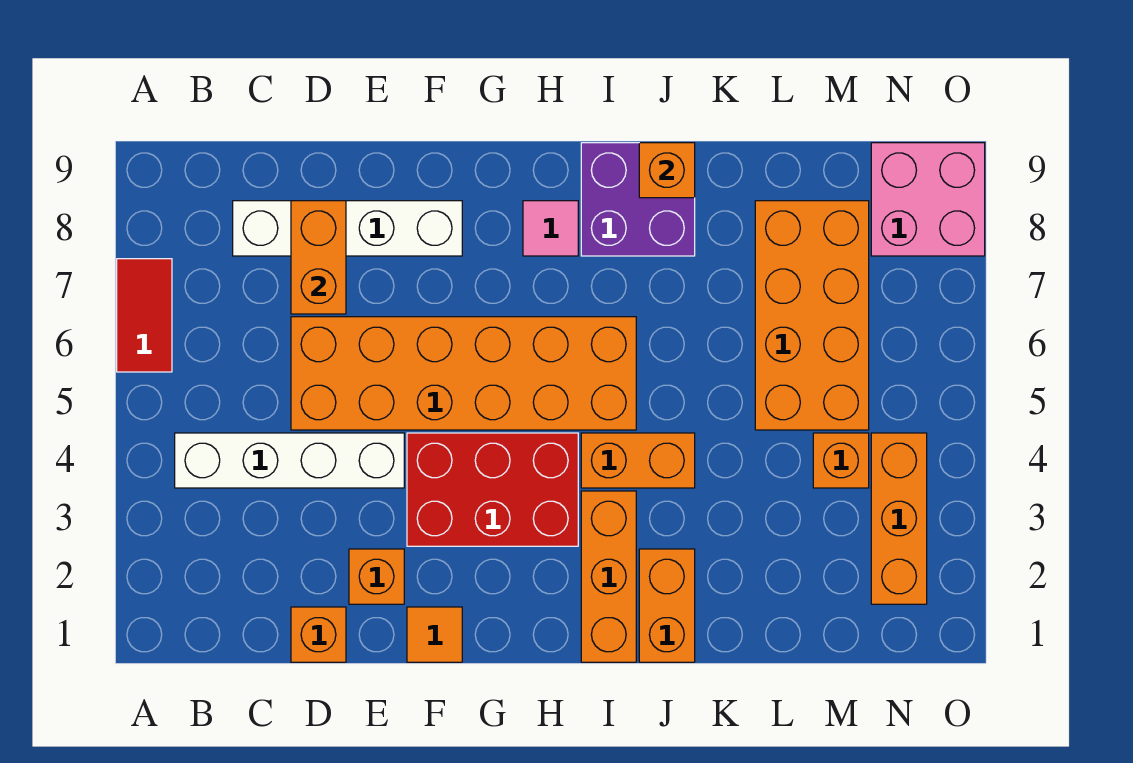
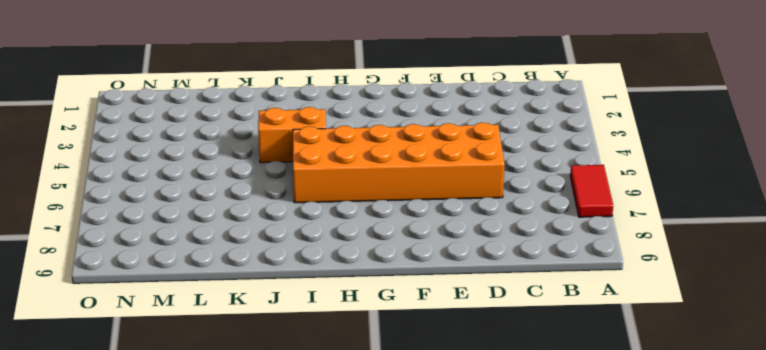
none -> white 1x4 brick [175,433,404,488]
none -> white 1x4 brick [233,201,462,256]
none -> orange 1x1 brick [291,607,346,662]

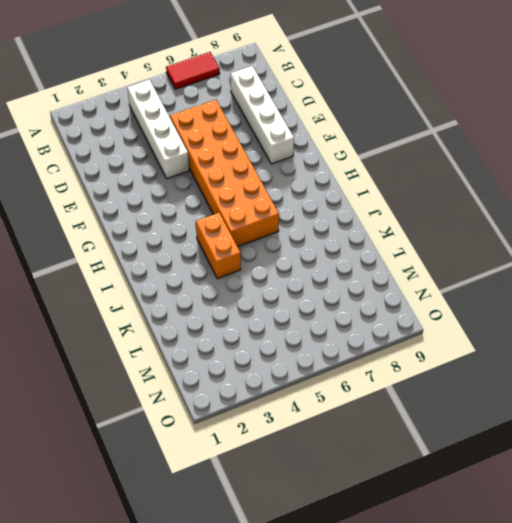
none -> orange 1x1 brick [291,607,346,662]
none -> orange 1x1 brick [349,549,404,604]
none -> orange 1x1 tile [407,607,462,662]

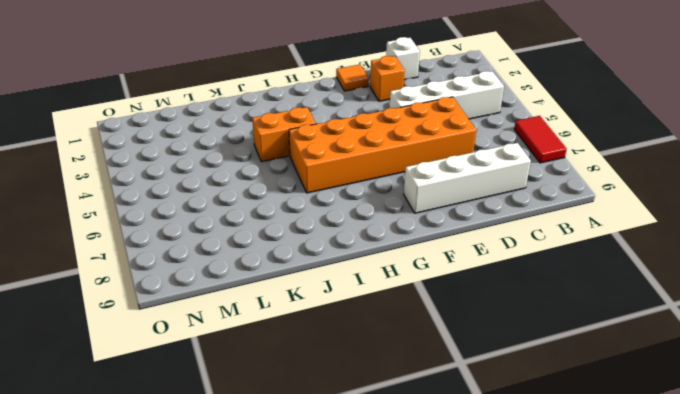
white 1x1 brick [386,37,420,80] -> orange 1x1 brick [291,607,346,662]
none -> red 2x3 brick [407,433,578,546]
none -> pink 1x1 tile [523,201,578,256]
none -> orange 1x3 brick [581,491,636,662]

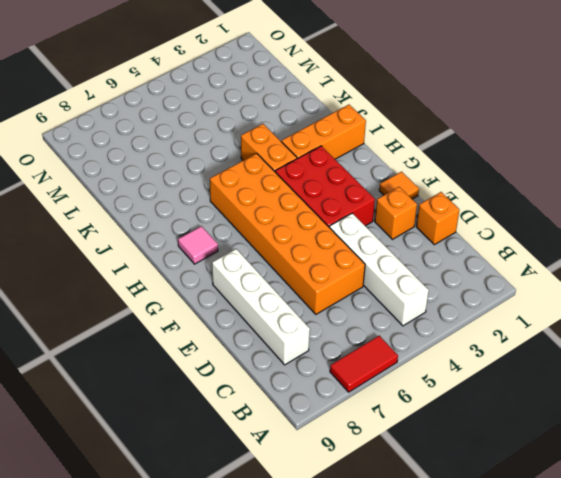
none -> purple 2x2 brick [581,143,695,256]
none -> orange 1x2 brick [639,549,695,662]
none -> orange 2x4 brick [755,201,869,430]

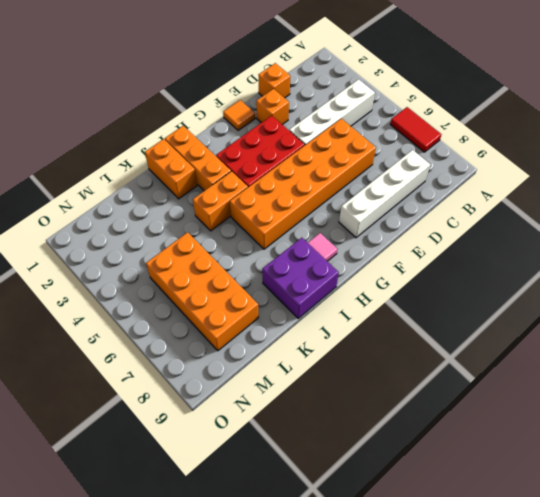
none -> orange 1x1 brick [813,433,869,488]
none -> orange 1x3 brick [871,433,927,604]
none -> pink 2x2 brick [871,143,985,256]

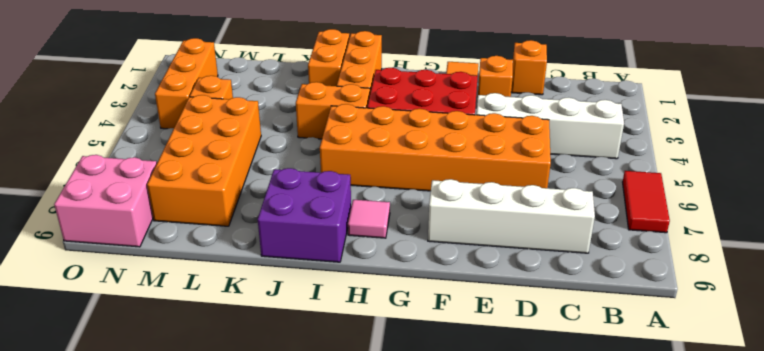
none -> orange 1x2 brick [291,201,346,314]
none -> orange 1x1 brick [639,143,695,198]

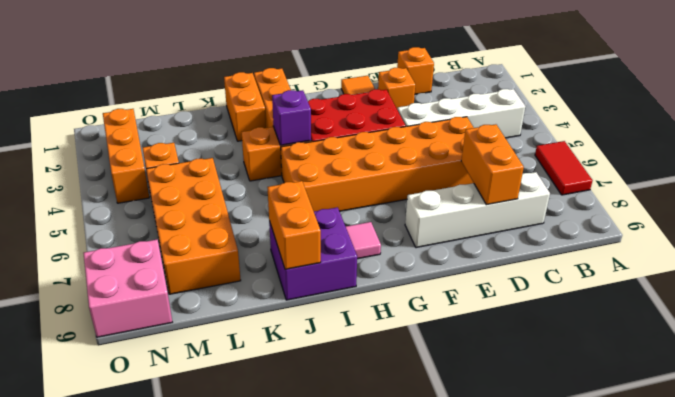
purple 1x1 brick [272,90,311,145] -> none
orange 1x2 brick [267,181,321,269] -> orange 1x1 brick [639,143,695,198]

